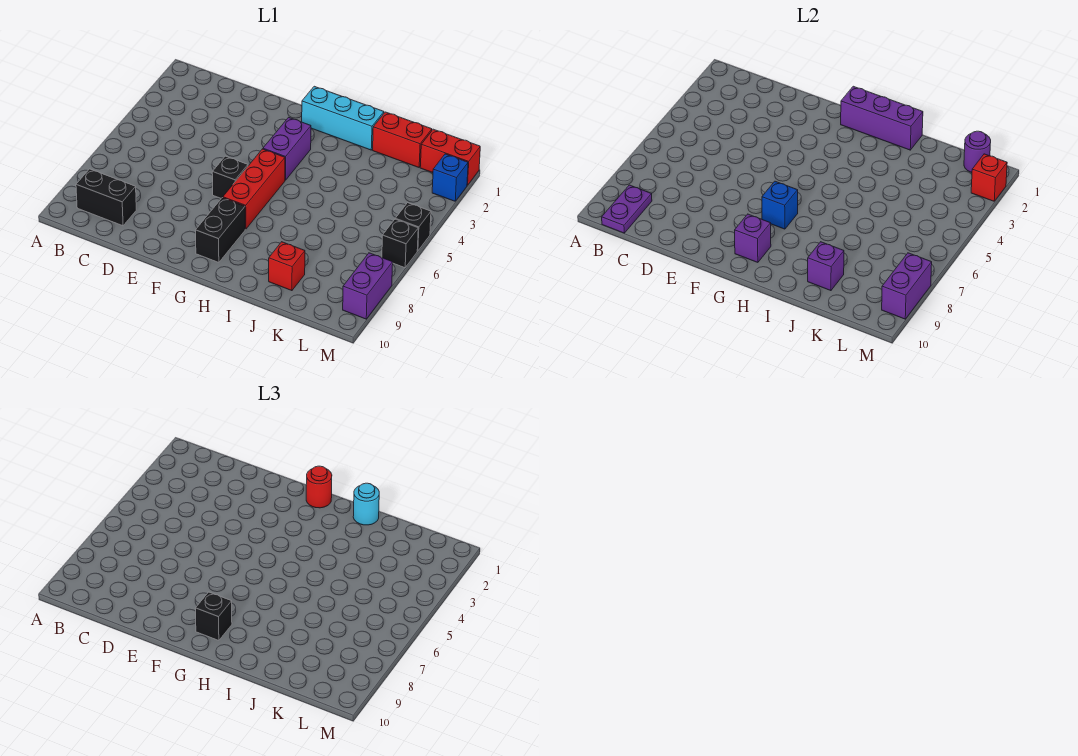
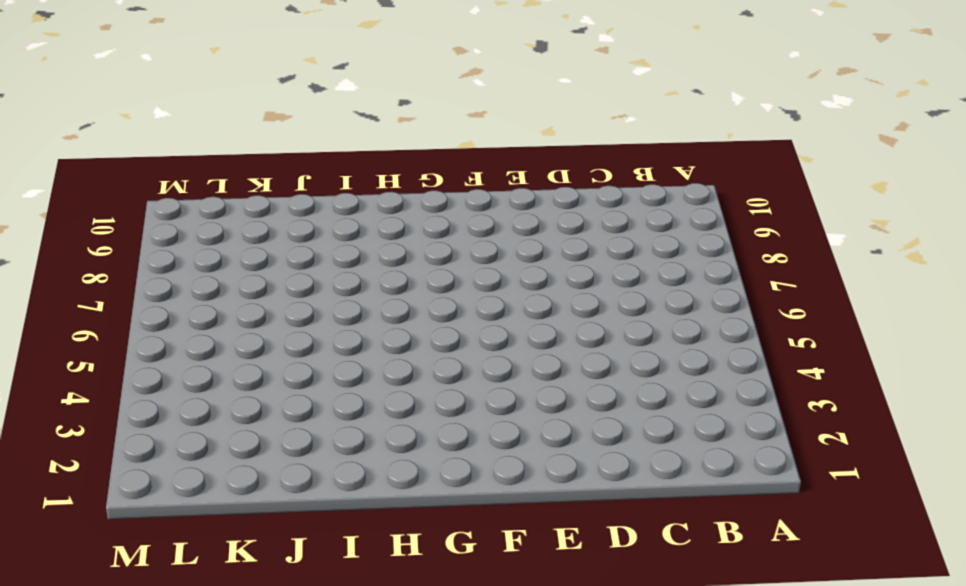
none -> black 1x2 brick [76,169,136,226]
none -> black 1x1 brick [212,156,248,198]
none -> cyan 1x3 brick [302,86,384,150]

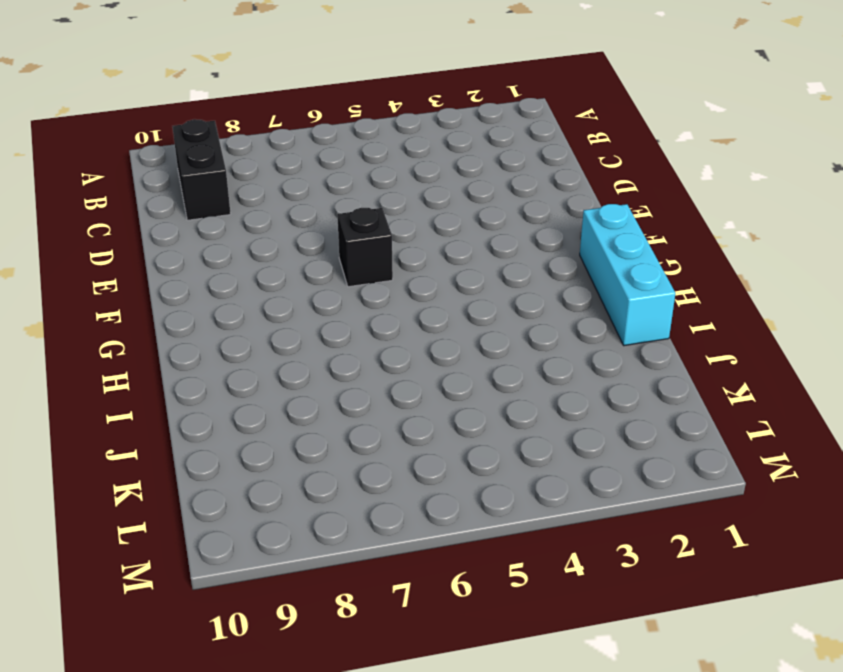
none -> purple 1x2 brick [263,117,311,180]
none -> red 1x3 brick [223,149,285,229]
none -> black 1x2 brick [196,198,245,262]

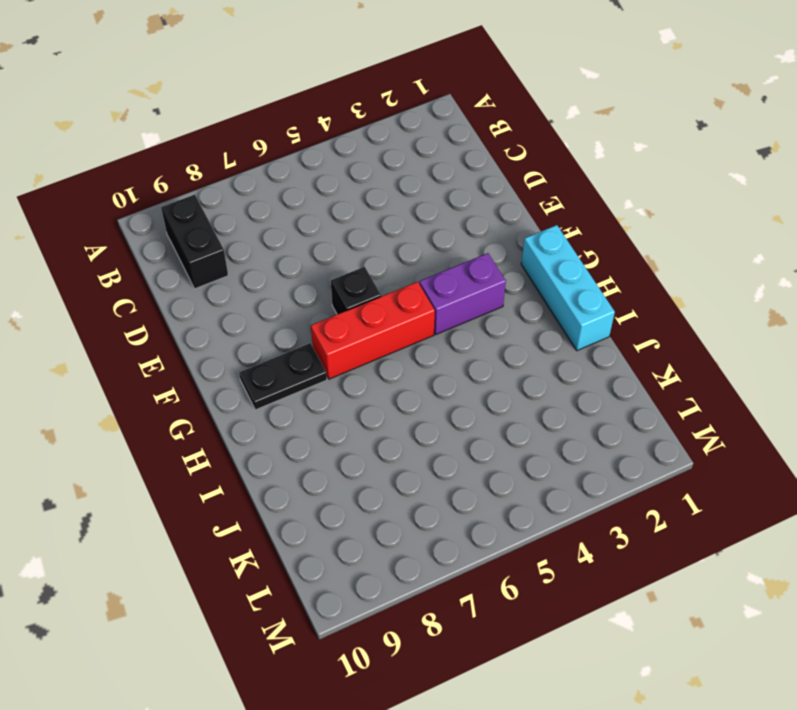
black 1x2 plate [239,343,327,410] -> black 1x2 brick [196,198,245,262]
none -> red 1x2 brick [373,112,432,167]
none -> red 1x1 brick [269,242,305,291]
none -> red 1x2 brick [420,129,480,185]

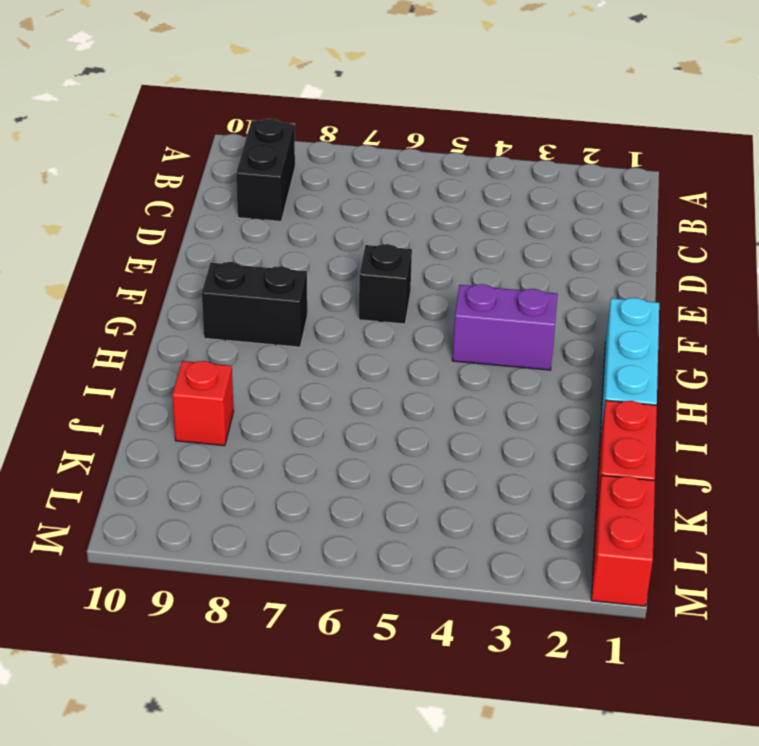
none -> red 1x3 brick [223,149,285,229]
none -> blue 1x1 brick [432,154,468,201]
none -> black 1x1 brick [396,203,431,251]

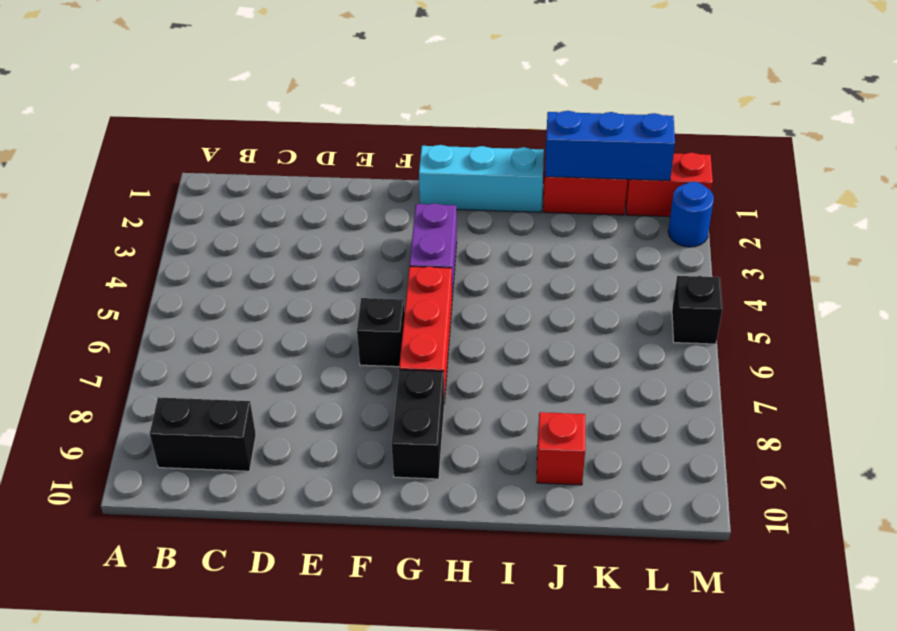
blue 1x3 brick [545,111,675,181] -> purple 1x1 round brick [964,131,991,173]
blue 1x1 round brick [668,182,714,247] -> blue 1x1 brick [432,154,468,201]
none -> black 1x1 brick [382,219,418,268]
none -> purple 1x2 brick [343,253,393,319]
none -> purple 1x2 plate [602,185,652,233]

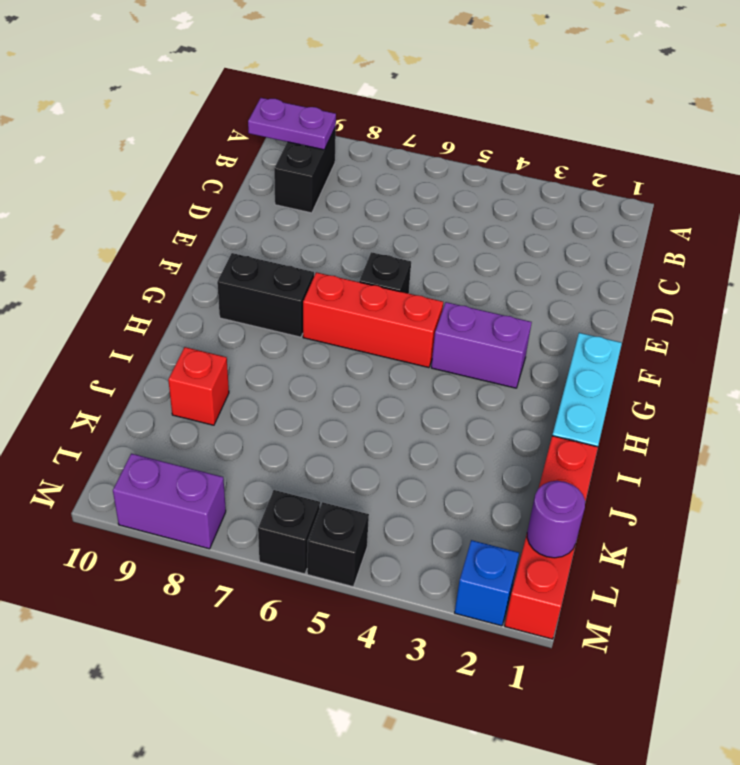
none -> purple 1x3 brick [841,86,923,150]
none -> blue 1x1 brick [762,181,798,229]
none -> purple 1x1 brick [735,214,771,262]

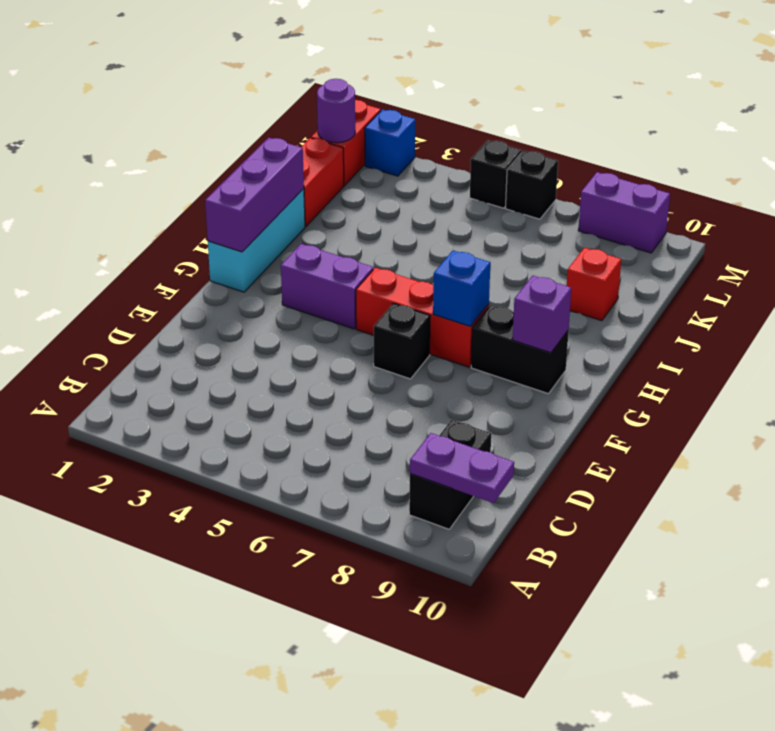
none -> purple 1x1 brick [808,242,844,291]
none -> red 1x1 brick [971,154,1007,201]
none -> purple 1x2 brick [882,253,932,319]

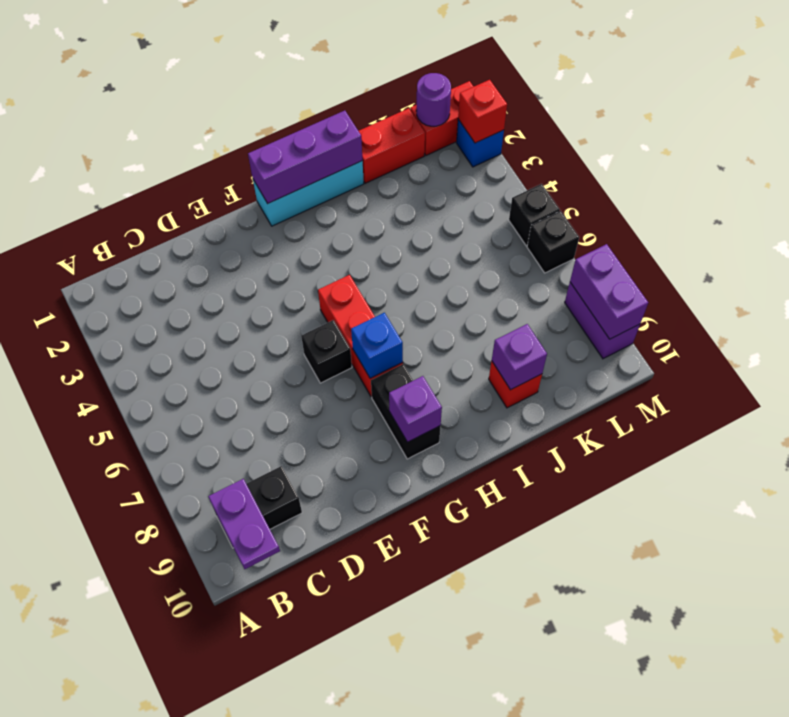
none -> purple 1x2 brick [263,117,311,180]
none -> red 1x1 round brick [306,466,332,508]
none -> black 1x1 brick [196,592,232,640]

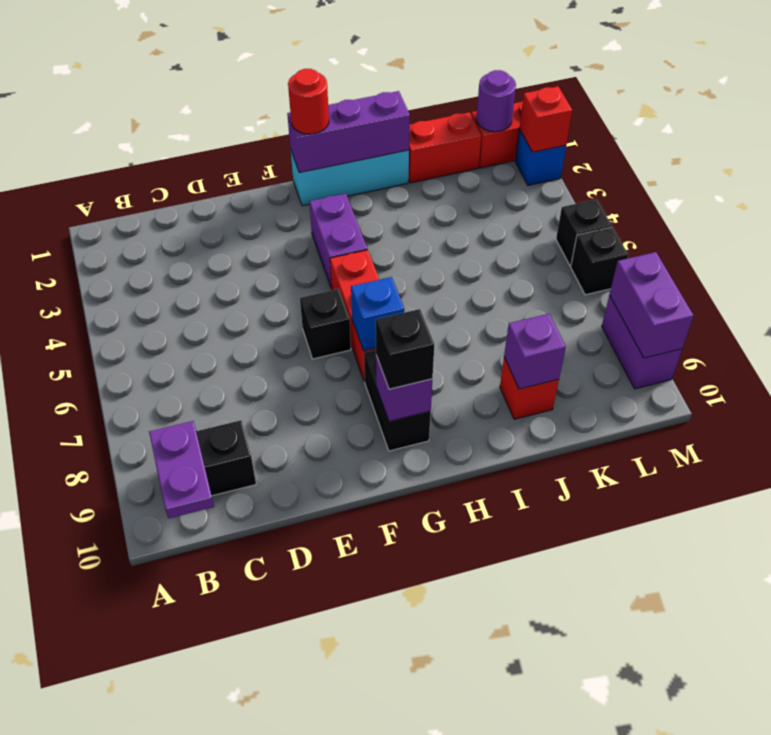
none -> cyan 1x1 round brick [353,483,379,525]

